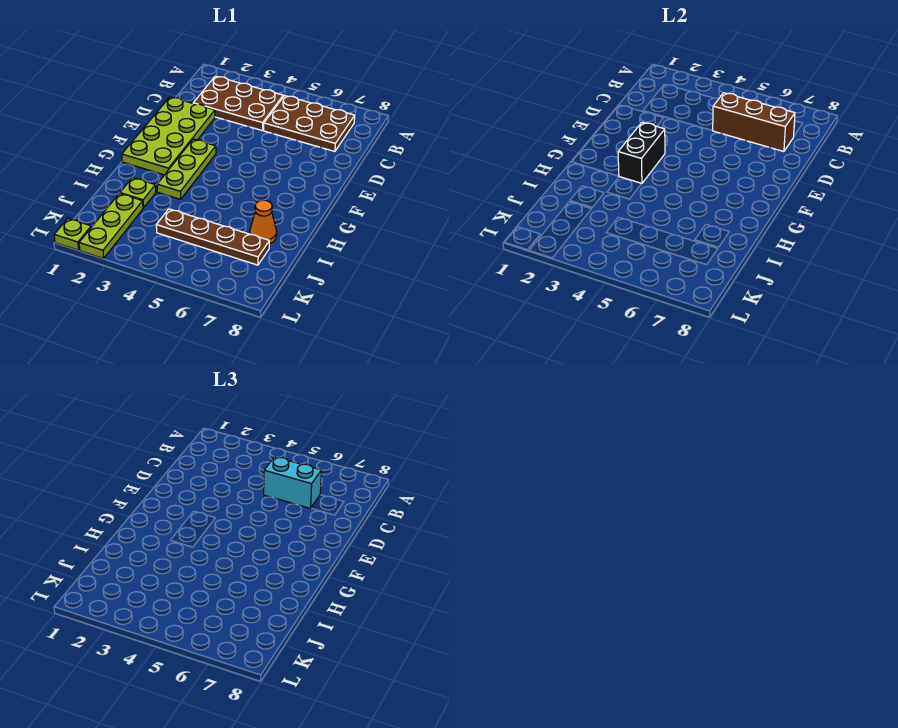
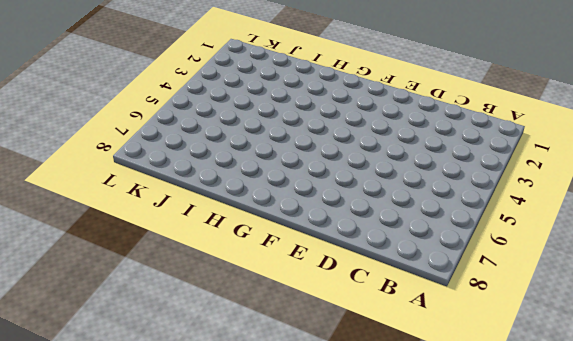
none -> brown 2x3 plate [193,76,283,131]
none -> brown 2x3 plate [264,96,355,152]
none -> lime 2x4 plate [122,97,215,175]

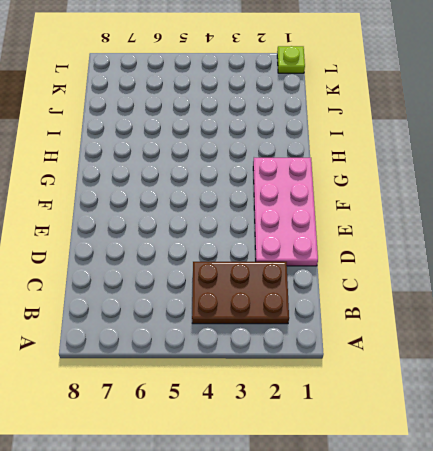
pink 2x4 plate [253,158,318,266] -> lime 2x4 plate [122,97,215,175]
none -> brown 2x3 plate [264,96,355,152]
none -> lime 1x3 plate [157,139,216,199]
none -> lime 1x1 plate [120,178,156,208]

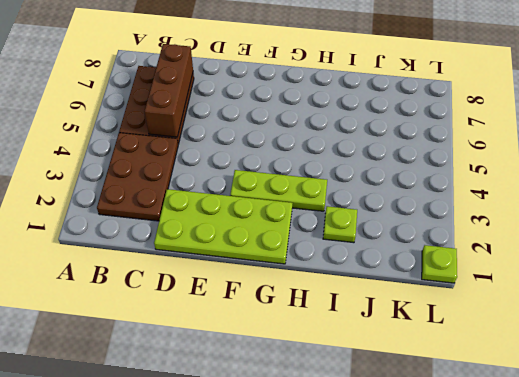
none -> orange 1x1 cone [250,200,277,244]
none -> lime 1x3 plate [79,193,143,258]
none -> brown 1x4 plate [156,209,269,265]

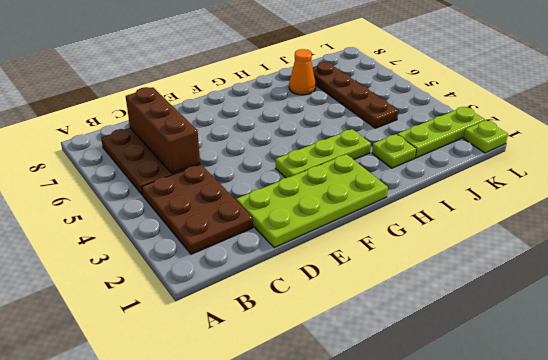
none -> black 1x2 brick [618,122,665,184]
none -> cyan 1x2 brick [264,457,321,508]

